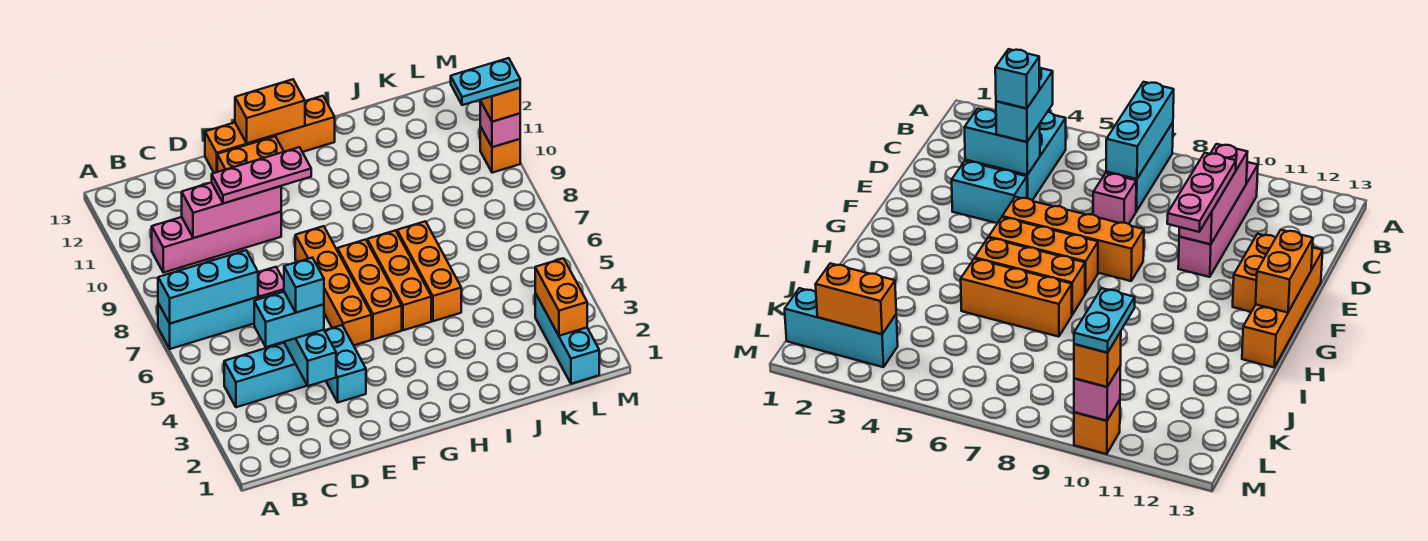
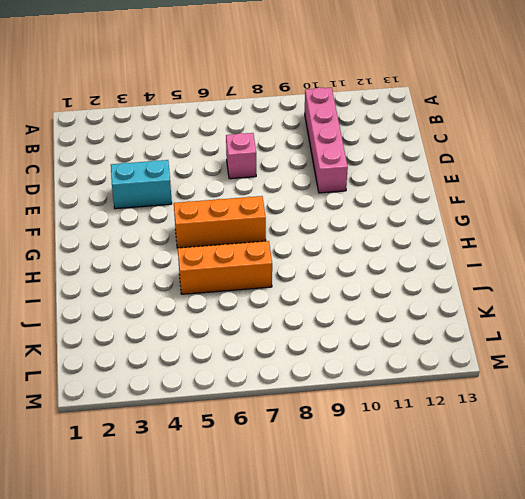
none -> cyan 1x3 brick [158,297,258,349]
none -> cyan 1x3 brick [224,343,307,407]
none -> orange 1x2 brick [217,136,284,172]

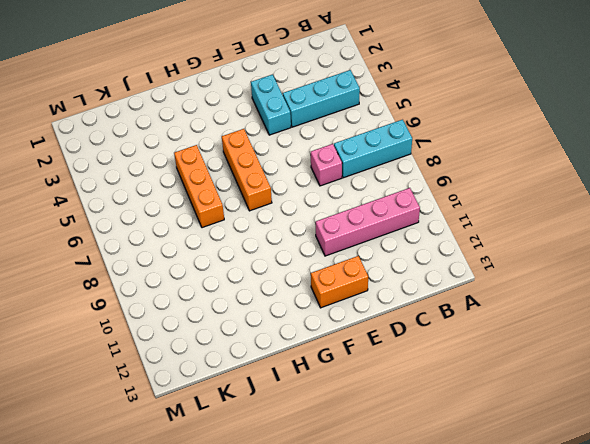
none -> orange 1x4 brick [205,96,335,173]
none -> orange 1x4 brick [295,226,372,345]
none -> orange 1x3 brick [367,230,431,330]

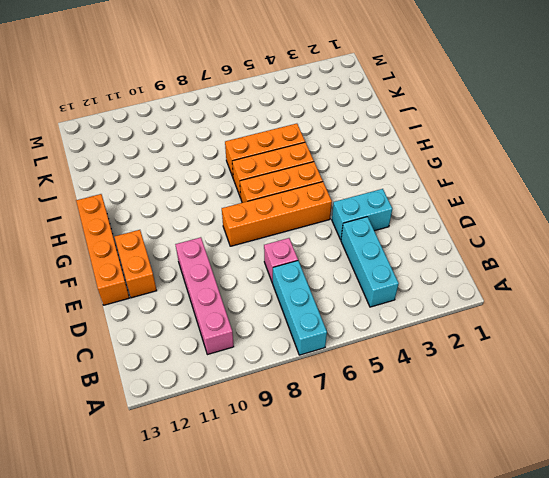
none -> cyan 1x3 brick [535,293,599,384]
none -> orange 1x1 brick [480,127,520,173]
none -> cyan 1x3 brick [158,250,258,324]

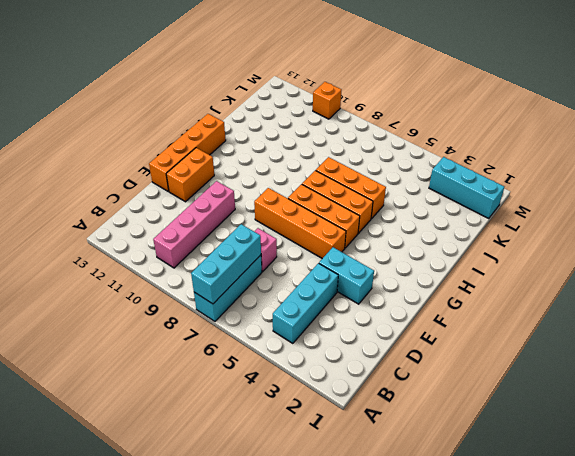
none -> pink 1x3 brick [182,182,281,238]
none -> cyan 1x2 brick [284,330,336,386]
none -> orange 1x2 brick [235,79,305,143]

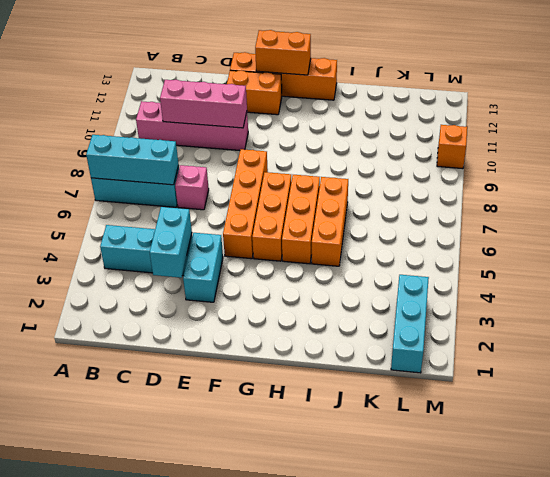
none -> orange 1x2 brick [535,258,587,336]
none -> pink 1x1 brick [480,101,520,147]
none -> cyan 1x2 brick [254,292,324,347]

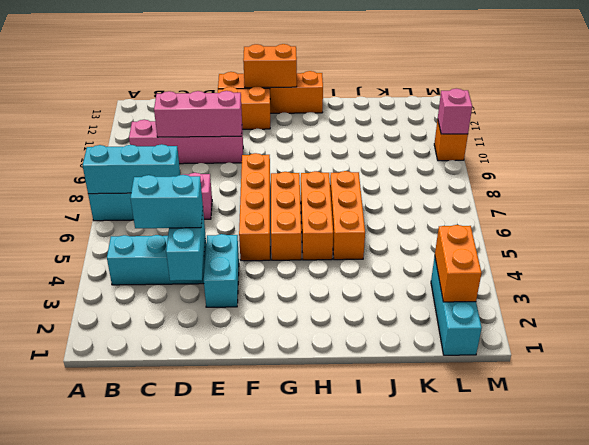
none -> pink 1x3 plate [212,147,311,203]
none -> orange 1x1 brick [481,88,520,122]
none -> cyan 1x1 brick [284,258,324,313]

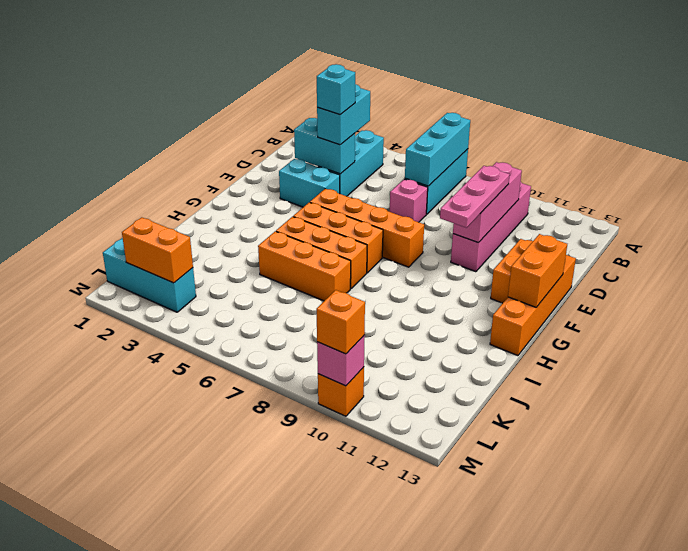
none -> cyan 1x2 plate [451,58,520,105]

